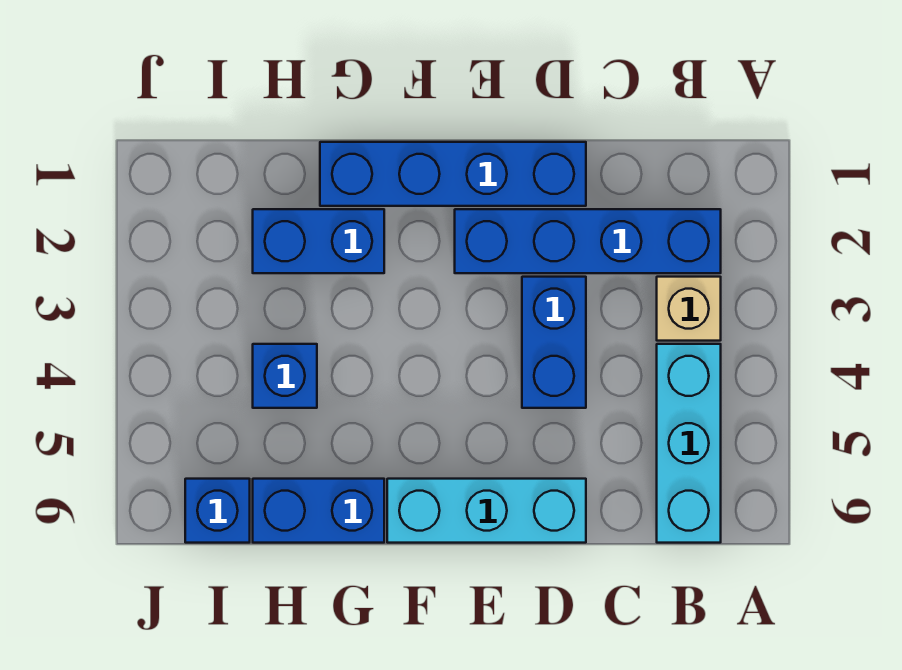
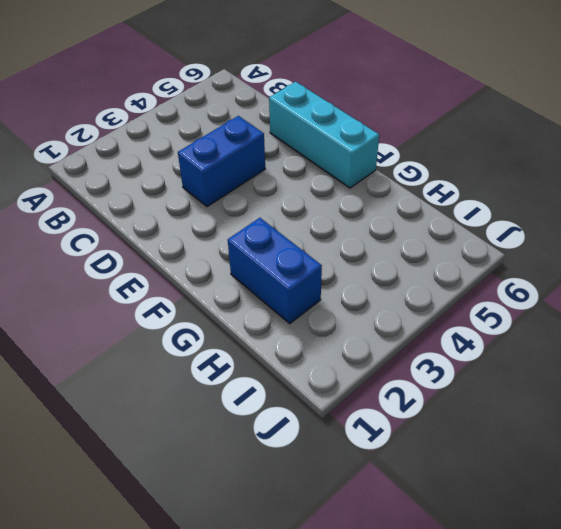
none -> blue 1x4 brick [455,209,721,273]
none -> tan 1x1 brick [657,277,721,341]

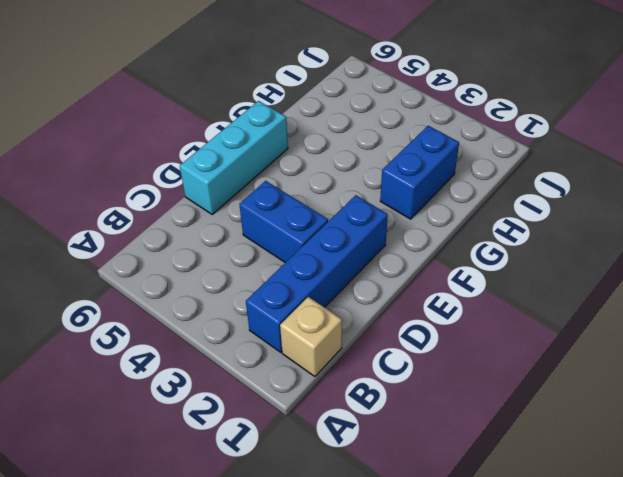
tan 1x1 brick [280,297,342,377] -> tan 1x1 brick moved to [657,277,721,341]
none -> cyan 1x3 brick [657,344,721,543]
none -> blue 1x4 brick [320,142,586,206]

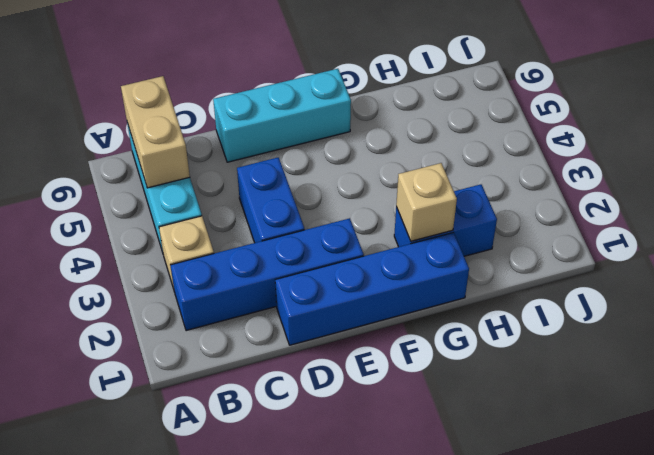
tan 1x2 brick [121,76,190,188] -> none
tan 1x1 brick [396,163,457,241] -> none
none -> blue 1x2 brick [253,479,384,543]
none -> blue 1x1 brick [253,344,317,408]

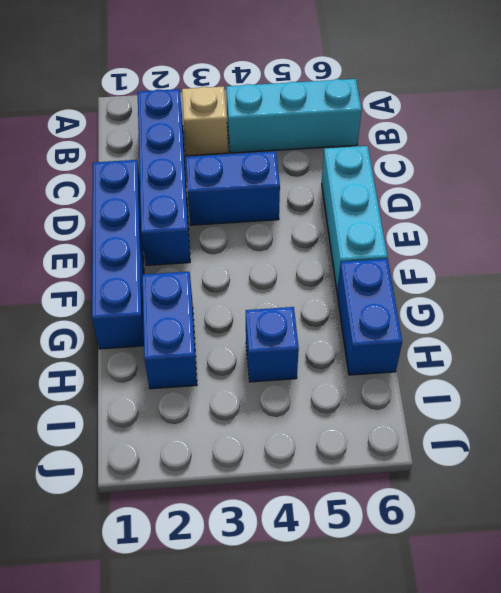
none -> blue 1x1 brick [185,479,250,543]

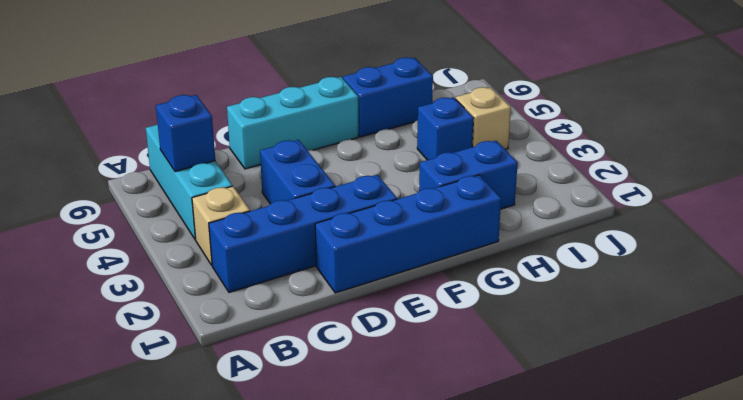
blue 1x1 brick [156,95,215,172] -> blue 1x1 brick moved to [185,479,250,543]
tan 1x1 brick [456,87,511,149] -> none

